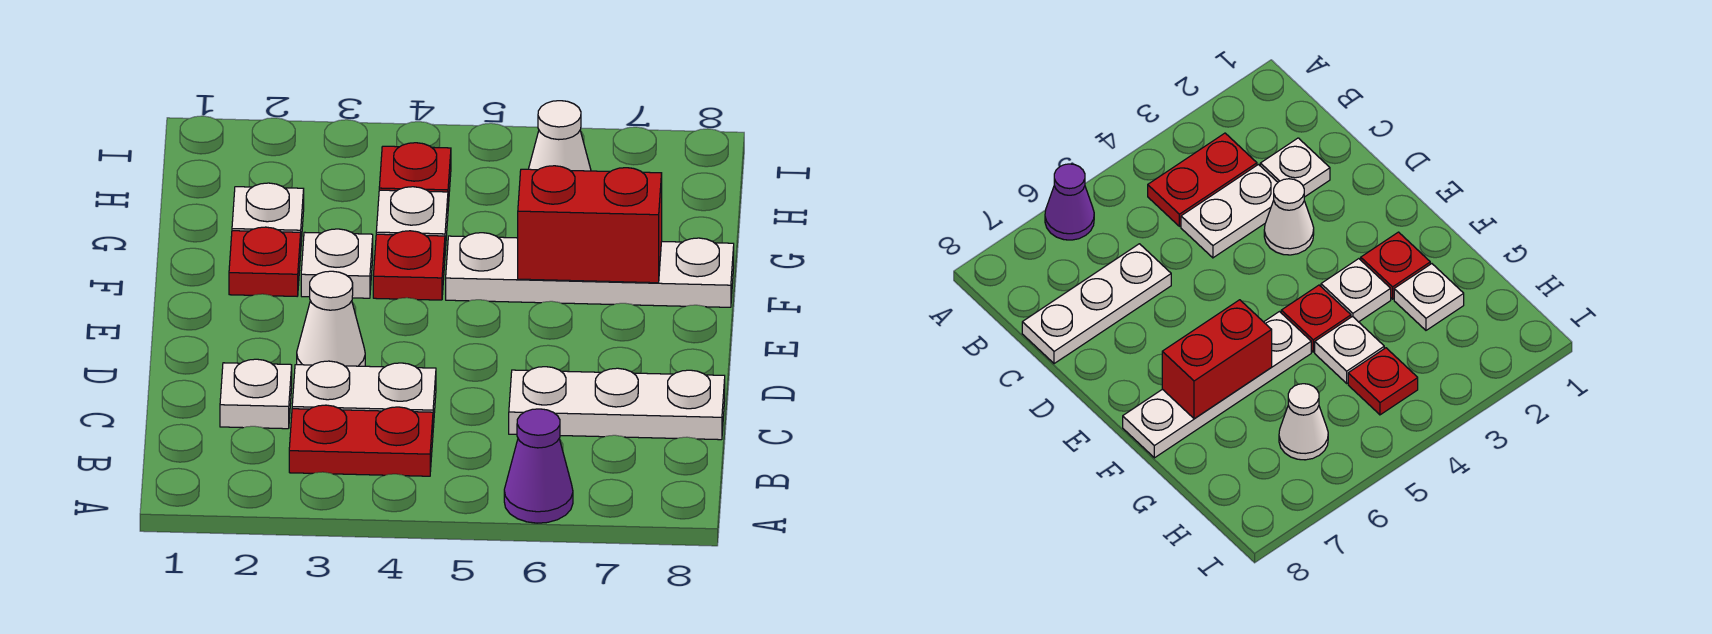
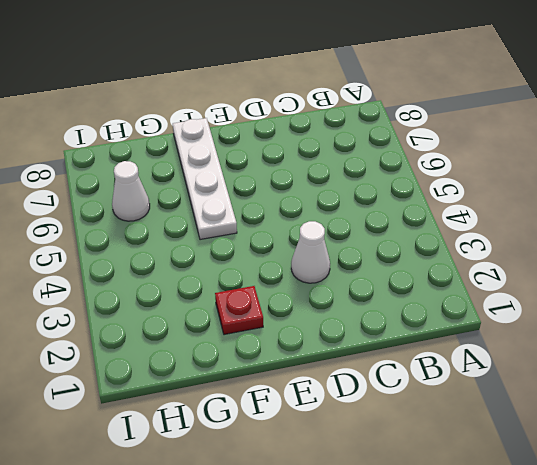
none -> purple 1x1 cone [504,409,573,523]
none -> red 1x2 plate [289,405,433,476]
none -> white 1x1 plate [220,359,292,429]

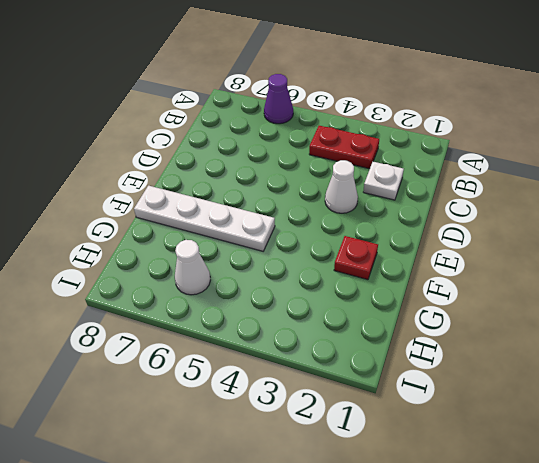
none -> white 1x2 plate [292,361,436,427]
none -> white 1x3 plate [509,367,725,440]
none -> white 1x1 plate [301,229,373,298]

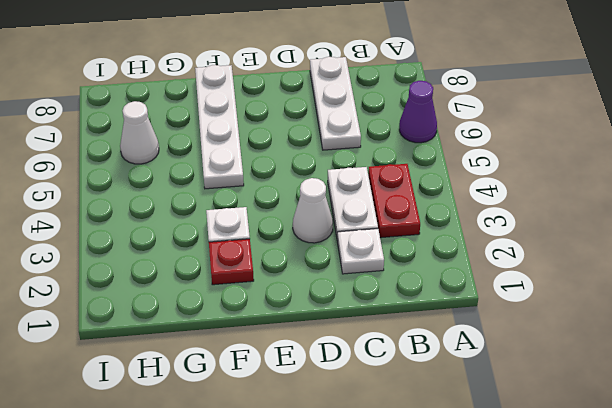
none -> red 1x1 plate [373,231,445,300]
none -> white 1x1 plate [232,183,304,241]
none -> white 1x1 plate [376,187,448,251]

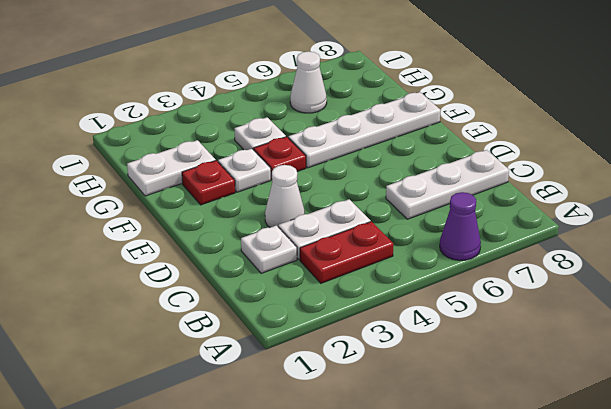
white 1x2 plate [127,140,216,196] -> white 1x1 plate [232,183,304,241]
none -> red 1x1 plate [379,143,451,206]
none -> red 1x2 brick [518,166,662,283]

